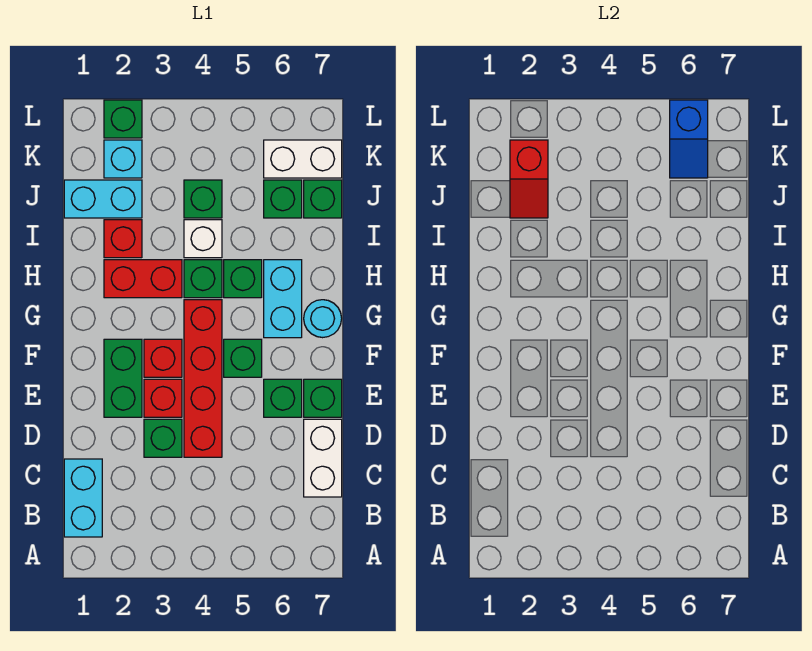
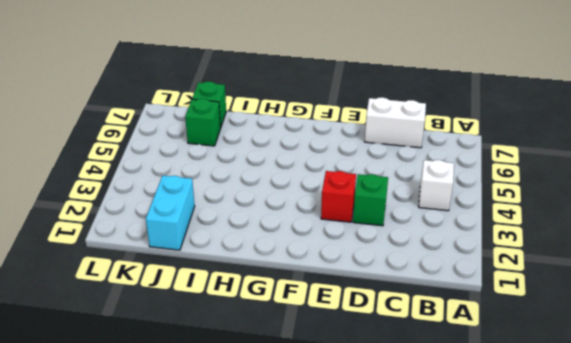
white 1x1 brick [419,160,454,211] -> white 1x1 brick moved to [184,220,222,258]
none -> cyan 1x2 brick [64,459,102,537]
none -> red 1x4 brick [184,300,222,457]
none -> green 1x2 brick [104,339,142,417]

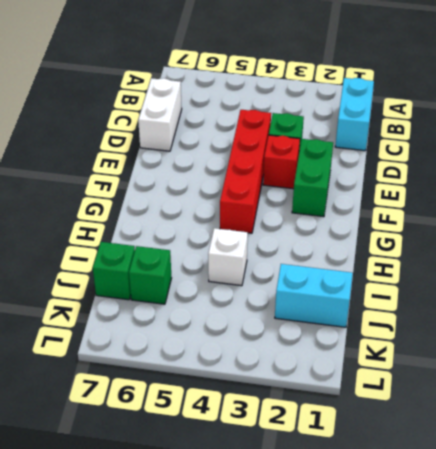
none -> green 1x1 brick [264,379,302,417]
none -> green 1x1 brick [304,379,342,417]
none -> red 1x1 brick [144,339,182,377]

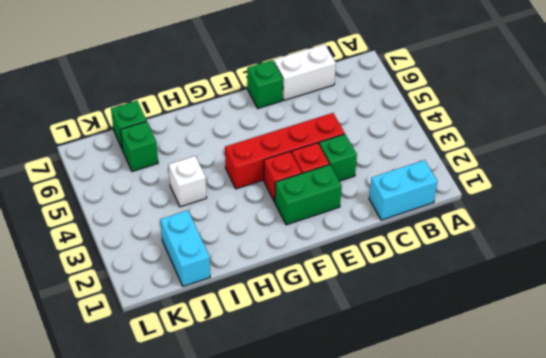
none -> green 1x1 brick [264,379,302,417]
none -> green 1x1 brick [224,339,262,377]
none -> cyan 1x2 brick [264,260,302,338]

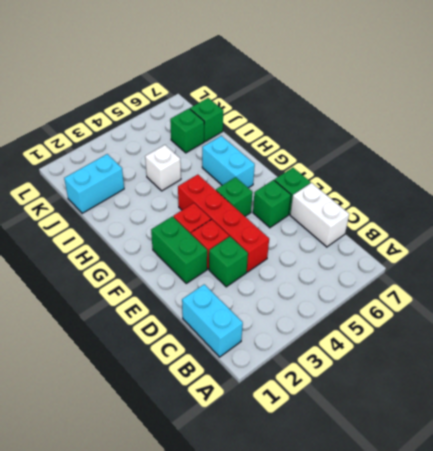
none -> cyan 1x1 round brick [304,300,342,338]
none -> red 1x2 brick [104,260,182,298]
none -> green 1x1 brick [184,260,222,298]

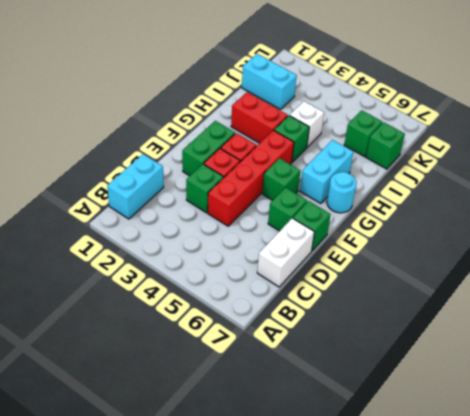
none -> green 1x1 brick [224,260,262,298]
none -> red 1x1 brick [104,220,142,258]
none -> green 1x1 brick [184,180,222,218]

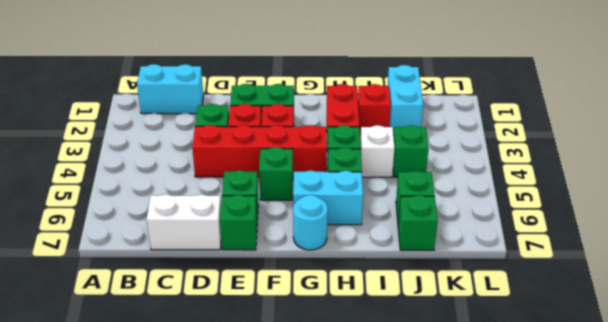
none -> cyan 1x1 brick [104,140,142,178]
none -> white 1x2 brick [264,140,342,178]
none -> green 1x1 brick [104,100,142,138]

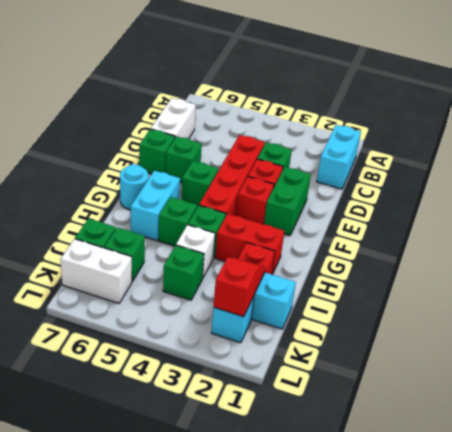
none -> green 1x1 brick [104,100,142,138]
none -> blue 1x2 slope [670,100,708,178]

